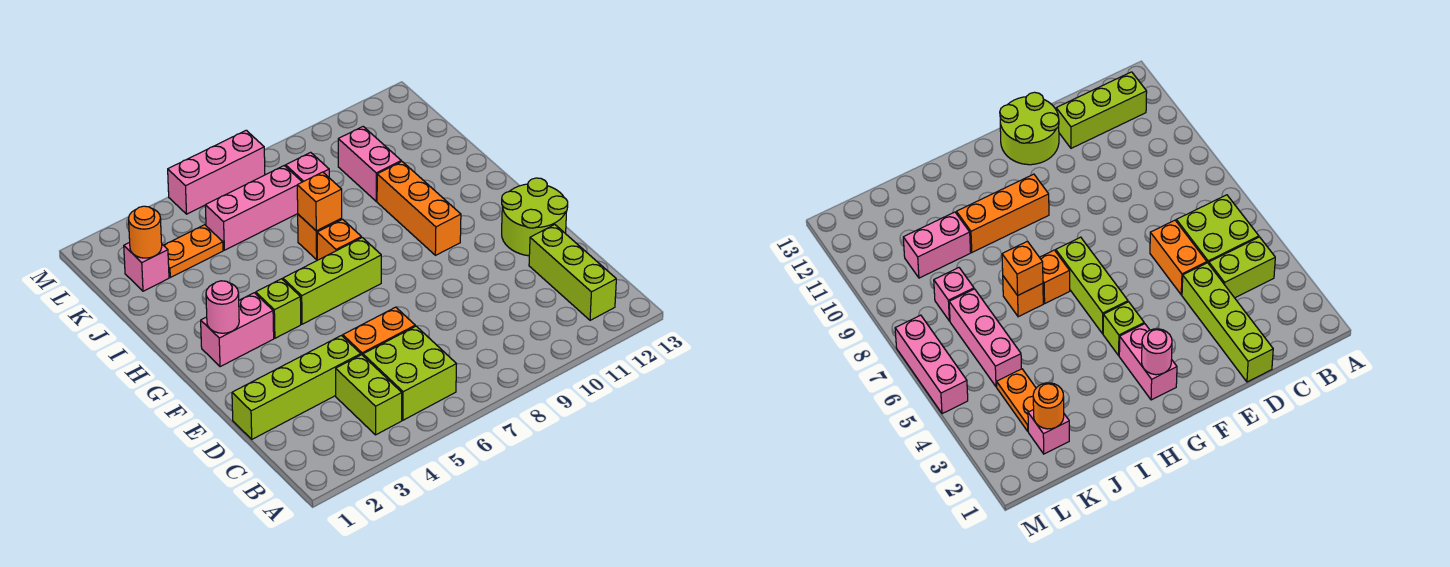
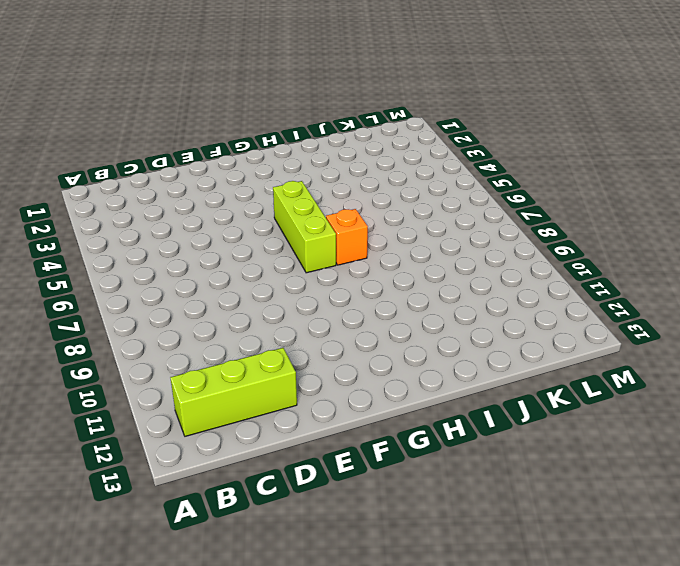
none -> lime 1x2 brick [336,355,402,435]
none -> lime 2x2 brick [363,326,456,420]
none -> lime 1x4 brick [232,335,361,439]

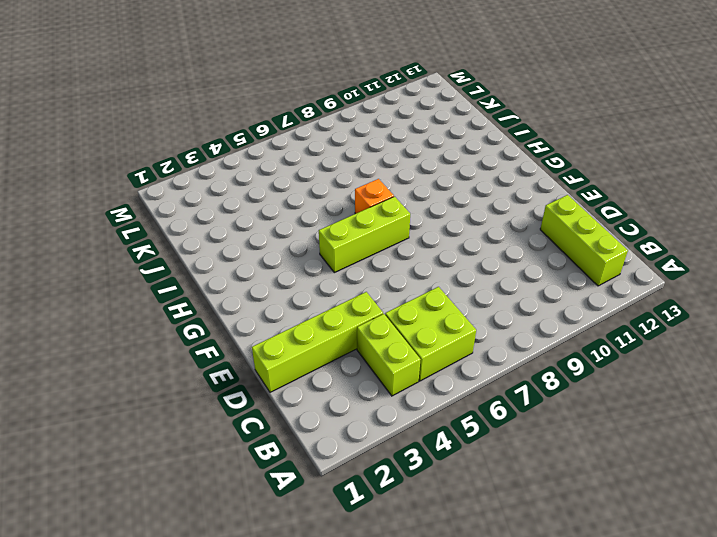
none -> orange 1x2 brick [343,307,415,355]
none -> lime 2x2 round brick [502,178,568,256]
none -> pink 1x2 brick [201,293,274,367]

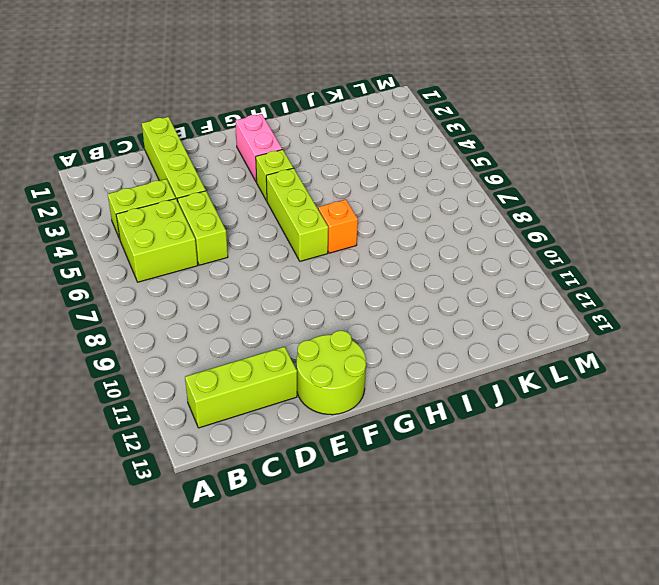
lime 1x2 brick [177,191,228,265] -> orange 1x2 brick [343,307,415,355]
none -> orange 1x3 brick [377,161,461,255]
none -> orange 1x1 brick [298,214,342,259]
none -> pink 1x2 brick [338,127,401,201]

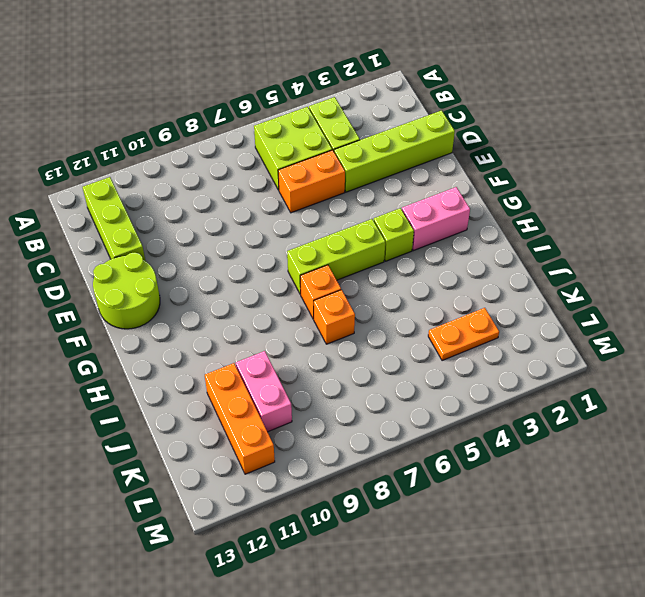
orange 1x3 brick [205,363,275,474] -> orange 1x3 brick moved to [377,161,461,255]
none -> pink 1x1 brick [124,242,169,291]
none -> pink 1x3 brick [205,166,302,250]
none -> pink 1x1 brick [286,152,329,182]

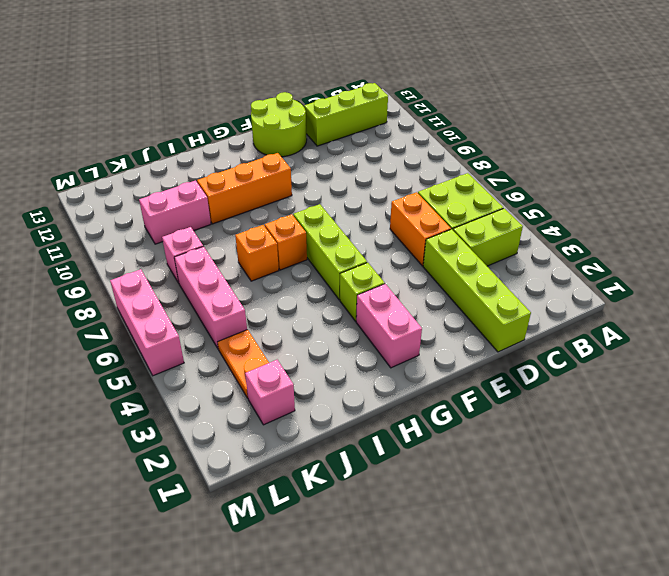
none -> pink 1x1 round brick [206,281,239,333]
none -> orange 1x1 brick [297,172,342,231]
none -> orange 1x1 round brick [129,206,162,258]

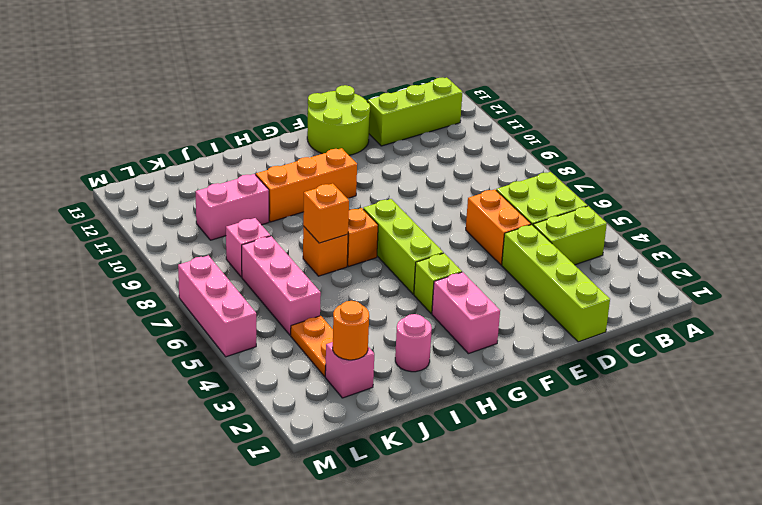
pink 1x1 round brick [395,314,432,372] -> pink 1x1 round brick moved to [206,281,239,333]

